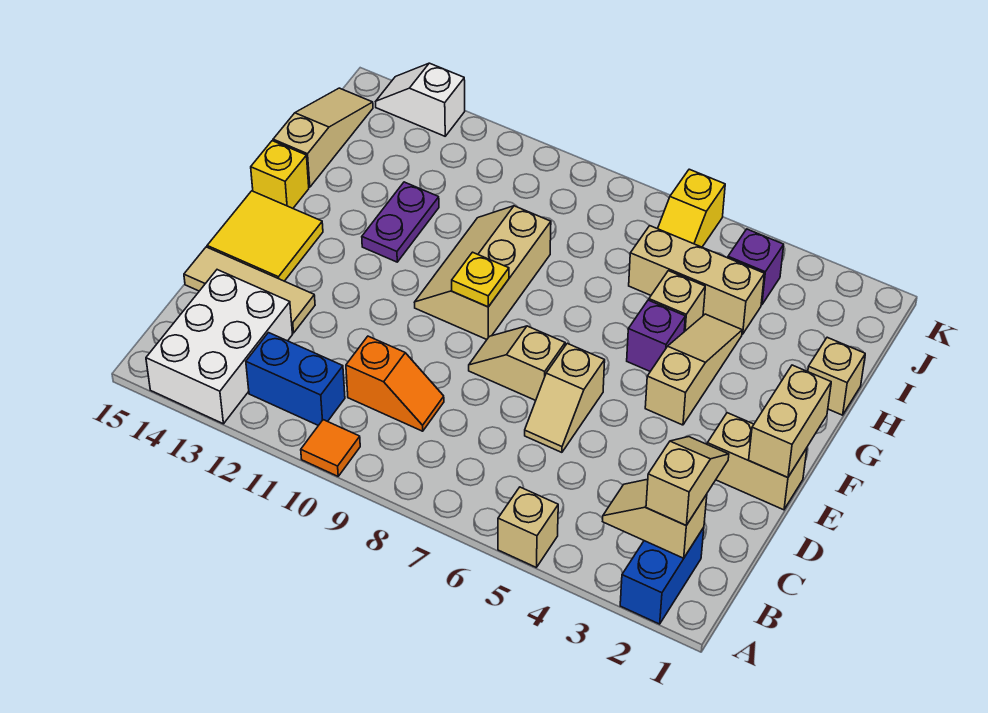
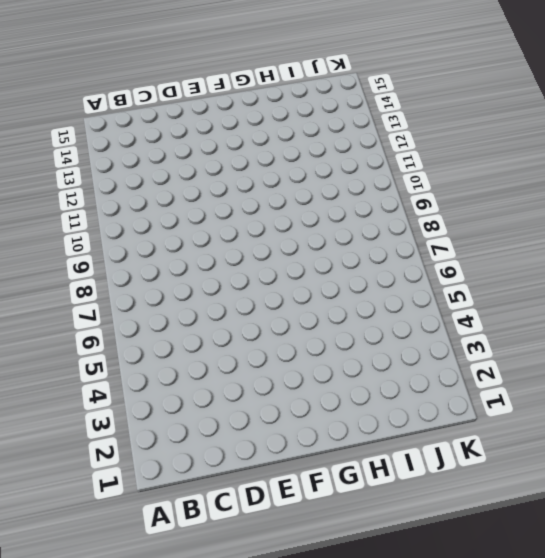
none -> blue 1x2 brick [620,527,704,624]
none -> tan 1x1 brick [498,487,558,567]
none -> orange 1x1 tile [301,420,360,476]

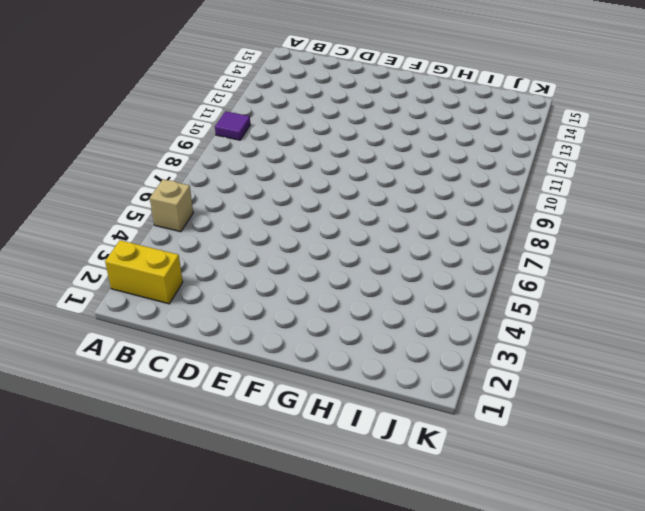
yellow 1x2 brick [105,240,183,304] -> blue 1x2 brick [620,527,704,624]
purple 1x1 tile [215,111,250,140] -> orange 1x1 tile [301,420,360,476]
none -> white 2x3 brick [146,270,292,424]
none -> blue 1x2 brick [246,333,345,425]
none -> orange 1x2 slope [346,336,444,431]

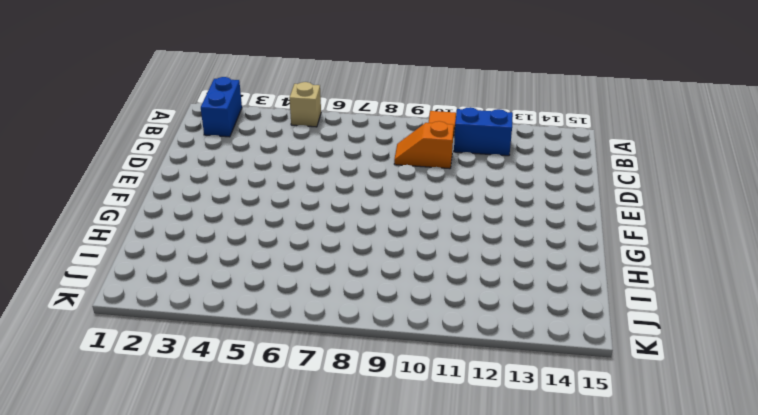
none -> white 2x3 brick [146,270,292,424]
none -> tan 1x2 slope [525,343,605,452]
none -> tan 1x3 tile [184,247,315,333]

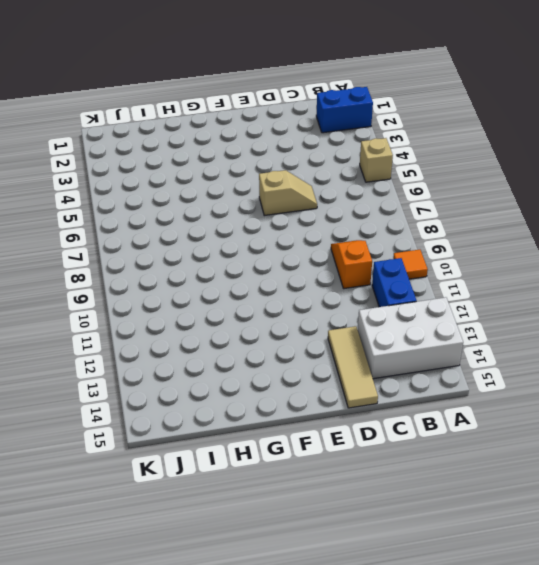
none -> tan 1x2 brick [707,413,807,510]
none -> tan 1x2 slope [469,326,565,400]
none -> yellow 2x2 tile [207,191,323,281]

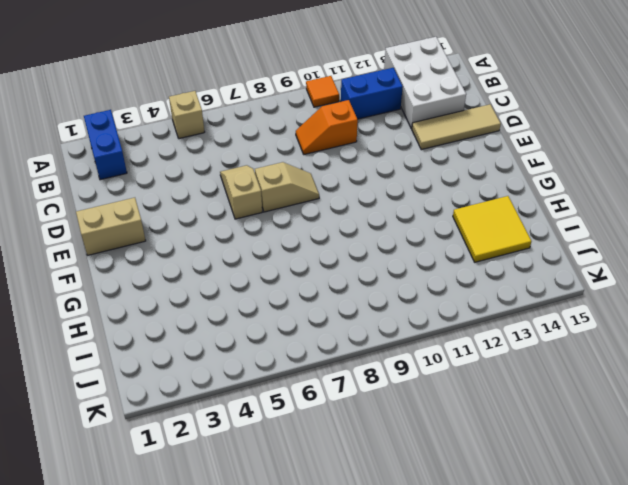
yellow 2x2 tile [453,196,531,262] -> yellow 2x2 tile moved to [207,191,323,281]
none -> tan 1x3 slope [645,314,742,425]
none -> tan 2x3 slope [414,206,551,339]
none -> purple 1x1 brick [627,300,685,371]

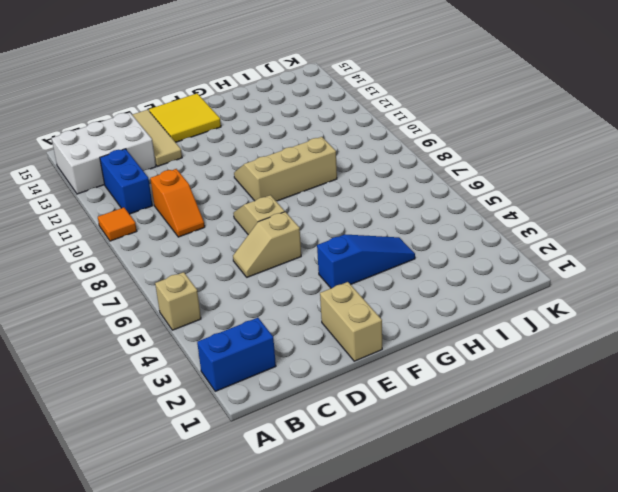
blue 1x3 slope [317,234,415,288] -> tan 1x3 slope [645,314,742,425]
none -> purple 1x1 brick [627,300,685,371]
none -> purple 1x2 plate [362,182,439,262]
none -> yellow 1x1 brick [251,141,309,208]

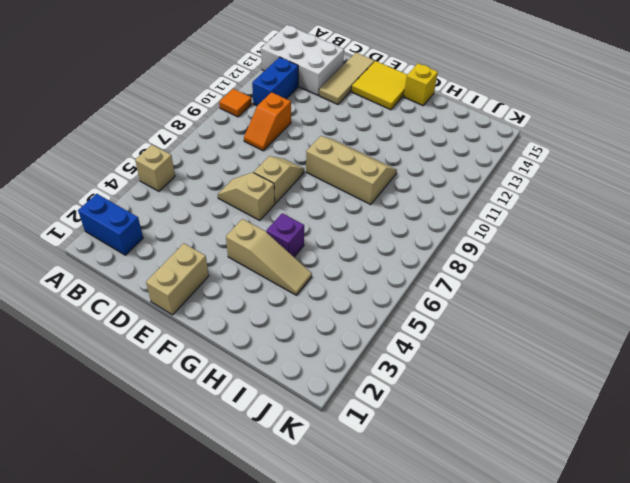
none -> purple 1x2 plate [362,182,439,262]
none -> tan 1x1 brick [808,337,865,415]
none -> tan 1x1 brick [649,271,705,332]

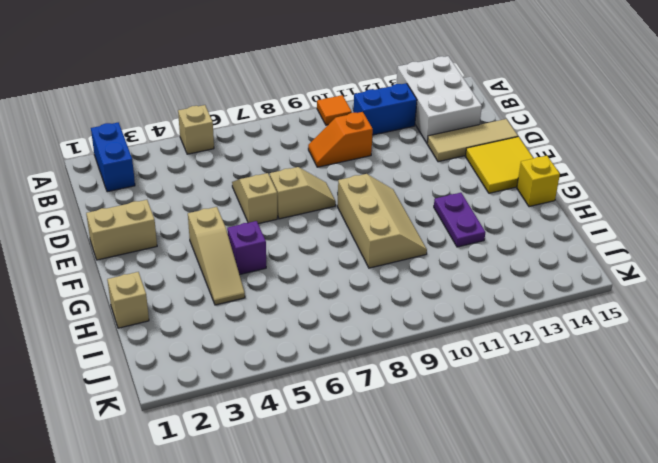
none -> tan 1x1 brick [649,271,705,332]
none -> tan 1x3 slope [273,88,373,187]
none -> tan 1x3 brick [629,226,764,334]

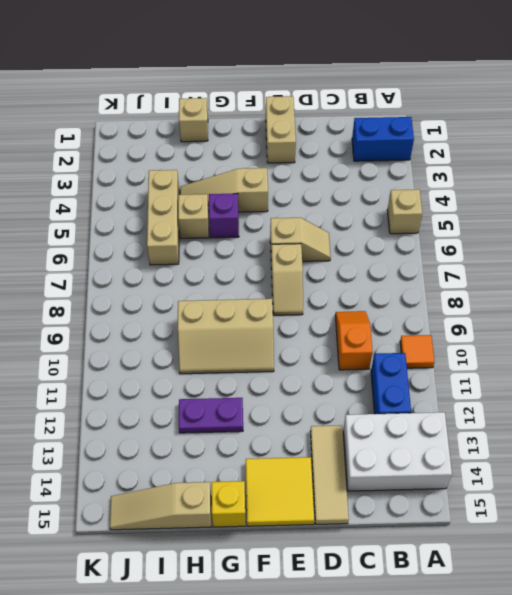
none -> purple 1x1 brick [728,229,784,305]
none -> yellow 1x2 slope [658,169,725,247]
none -> white 1x2 slope [376,63,465,136]

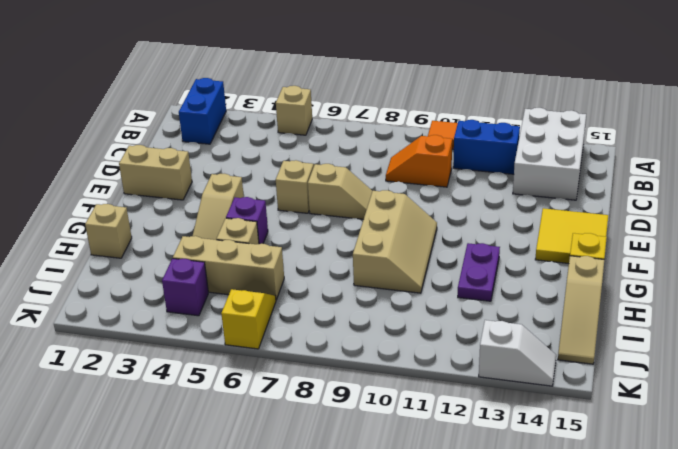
none -> tan 1x3 tile [184,247,315,333]
none -> tan 1x2 slope [603,479,707,558]
none -> tan 1x2 brick [749,365,831,477]

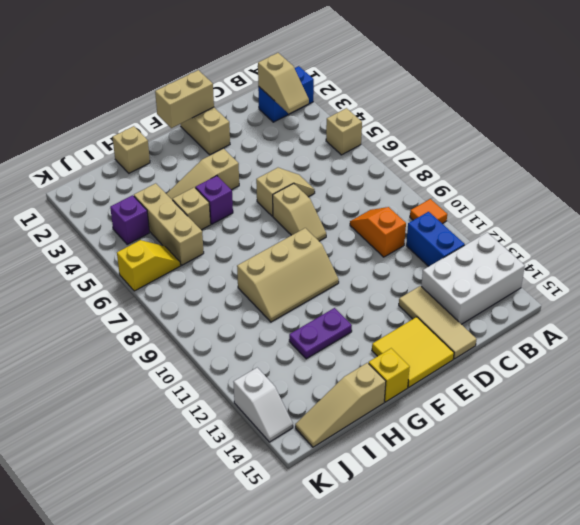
none -> yellow 1x1 plate [452,252,509,307]
none -> tan 1x2 slope [646,437,729,525]

